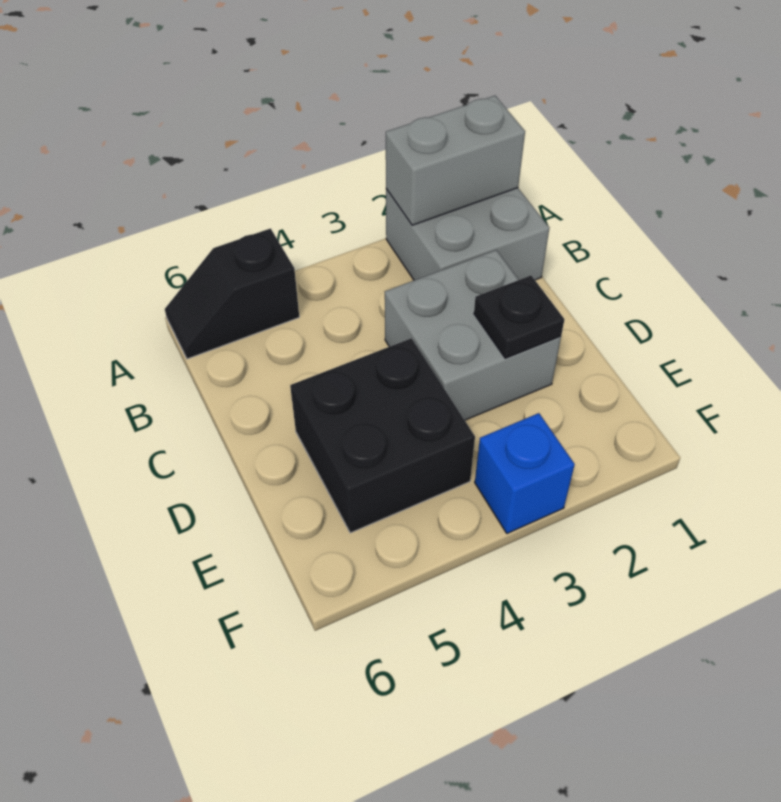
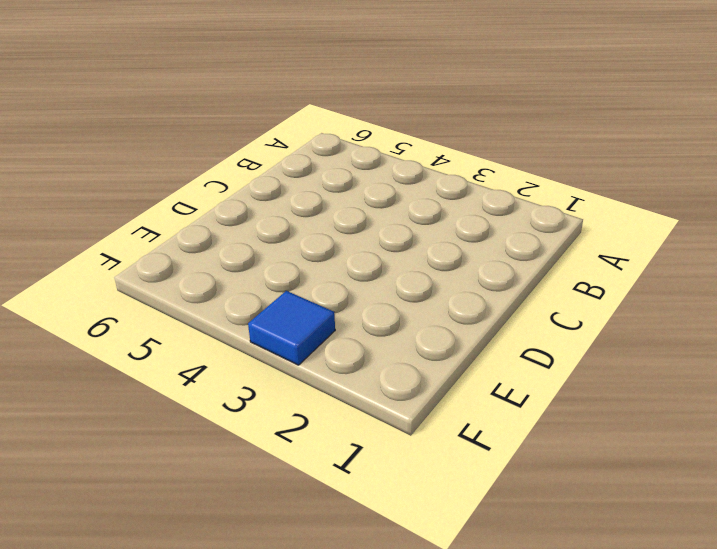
blue 1x1 tile [248,291,335,365] -> blue 1x1 brick [475,413,575,533]
none -> grey 2x2 brick [386,188,549,280]
none -> black 1x2 slope [165,229,299,359]

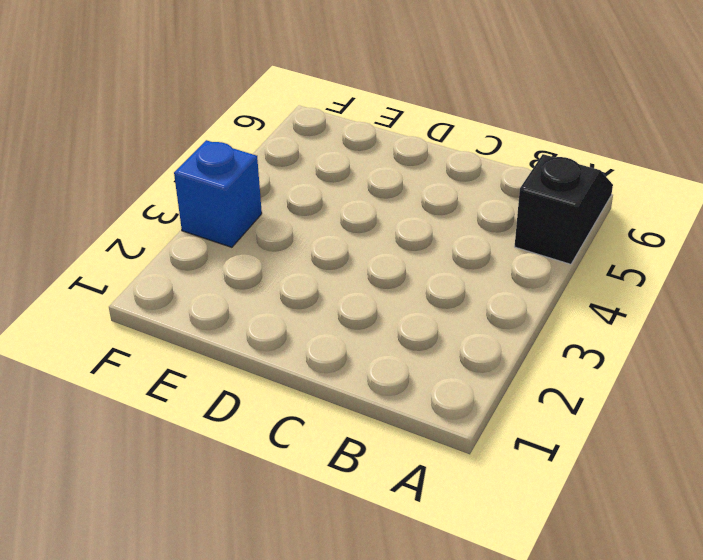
none -> grey 2x2 brick [386,188,549,280]
none -> grey 2x2 brick [385,250,561,420]

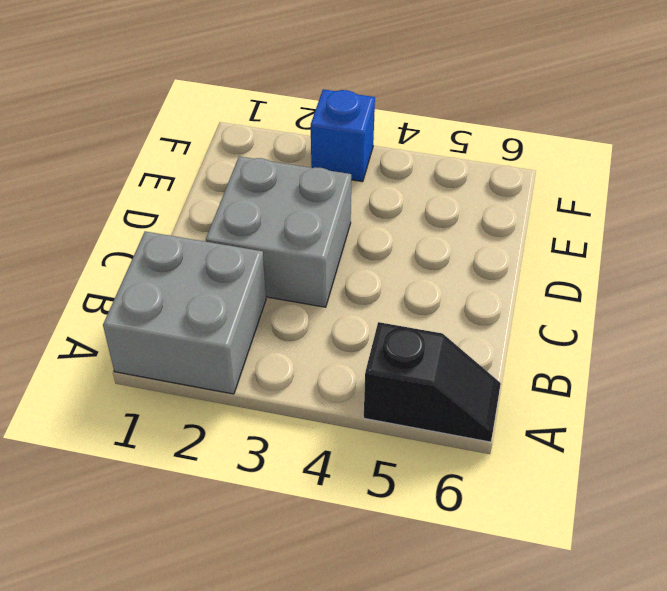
none -> black 2x2 brick [290,338,475,533]
none -> grey 1x2 brick [386,96,525,225]

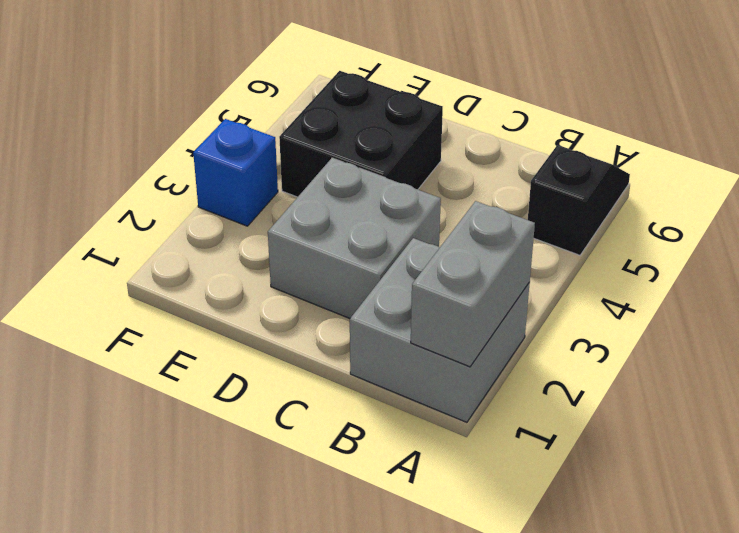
none -> black 1x1 plate [474,276,564,358]

